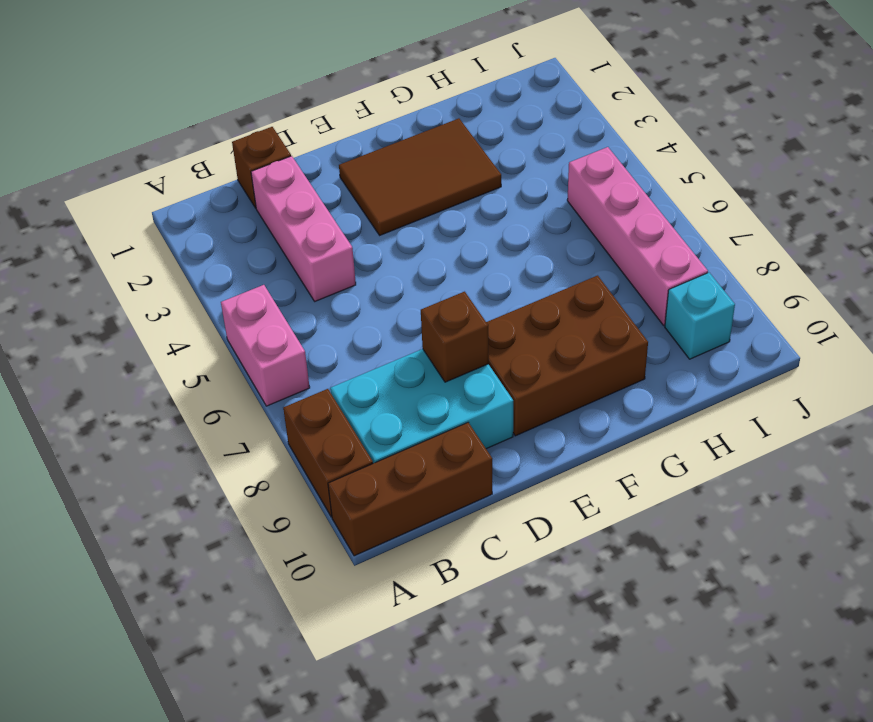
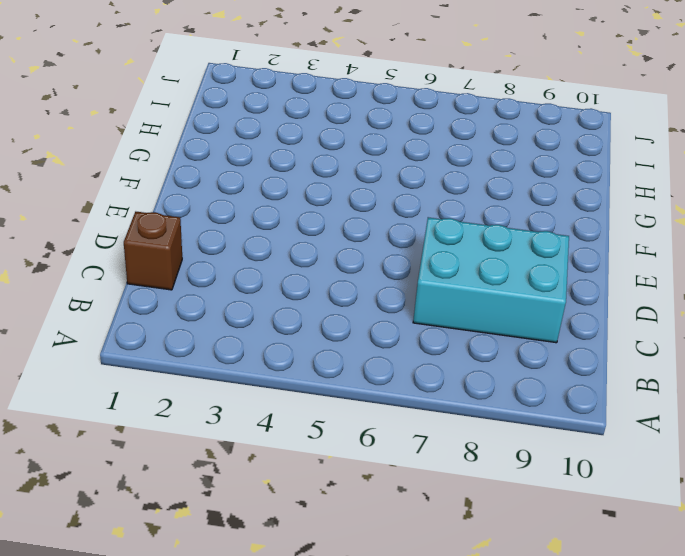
cyan 2x3 brick [413,217,569,343] -> cyan 2x3 brick turned to [330,349,513,463]
none -> pink 1x2 brick [221,285,310,406]
none -> brown 1x2 brick [283,389,373,517]

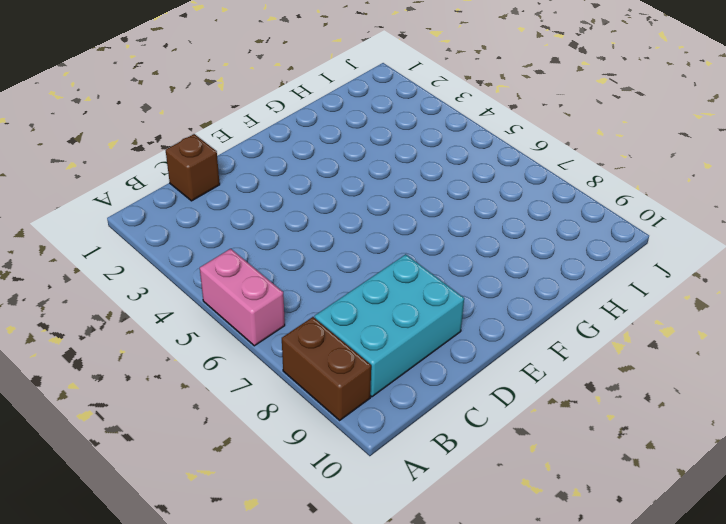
none -> brown 1x3 brick [328,423,492,556]
none -> pink 1x3 brick [251,156,356,301]

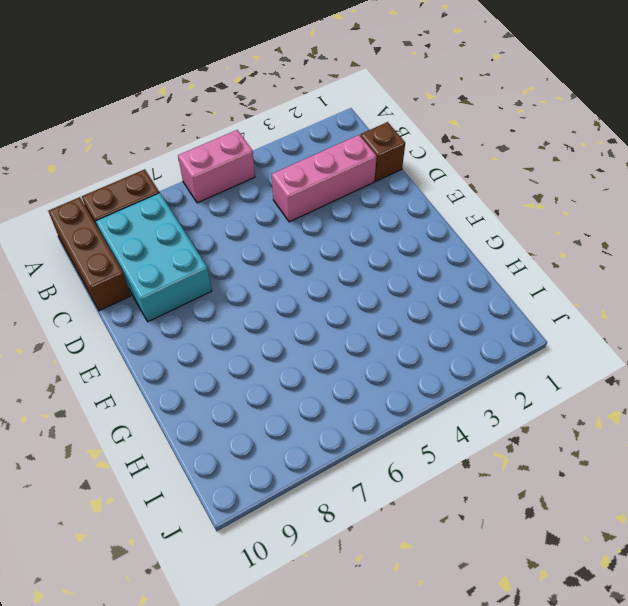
none -> brown 2x3 tile [339,118,501,235]
none -> brown 2x3 brick [486,276,648,436]

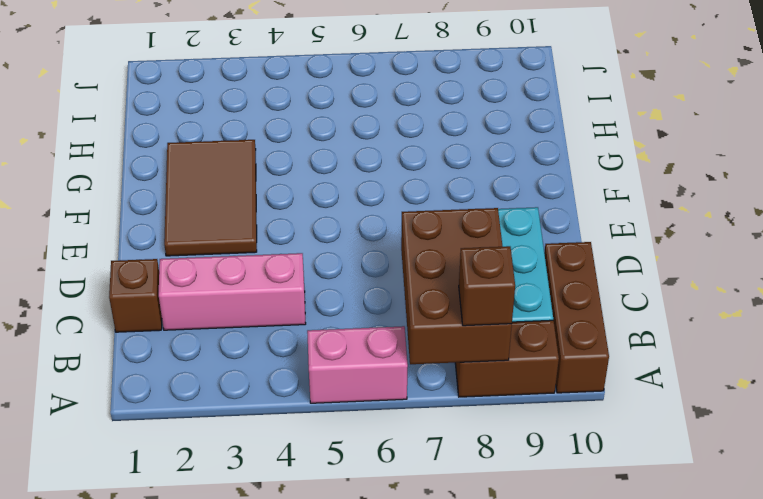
brown 2x3 brick [401,208,512,364] -> brown 2x3 brick moved to [486,276,648,436]
brown 1x1 brick [459,246,515,326] -> brown 1x1 brick moved to [421,292,489,382]
none -> pink 1x4 brick [567,147,708,325]
none -> cyan 1x1 brick [665,273,735,359]

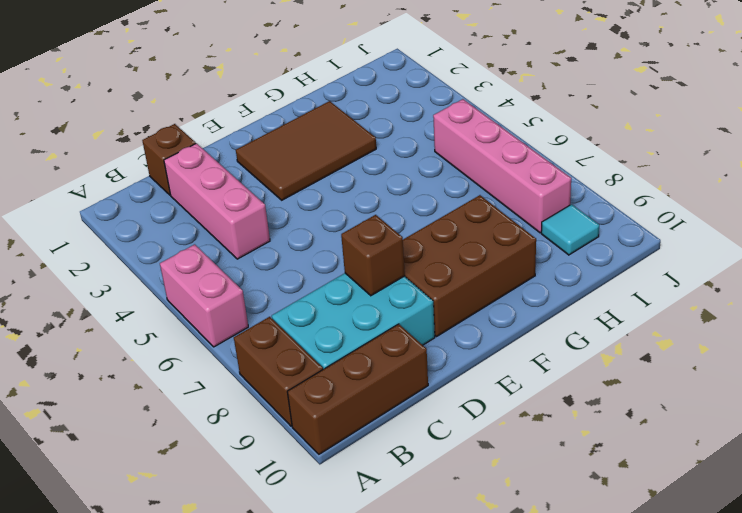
cyan 1x1 tile [541,204,599,255] -> cyan 1x1 brick [665,273,735,359]

